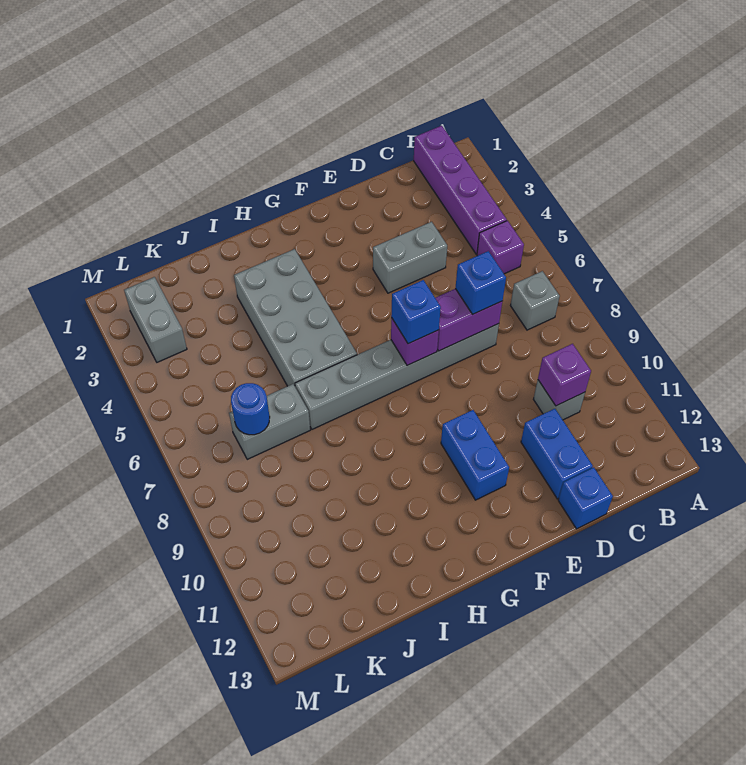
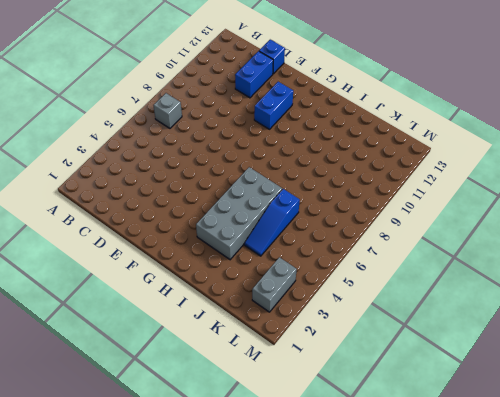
blue 1x3 slope [244,189,300,256] -> none
none -> purple 1x4 brick [414,126,507,254]
none -> purple 1x1 brick [477,221,524,274]
none -> grey 1x1 brick [533,380,585,420]

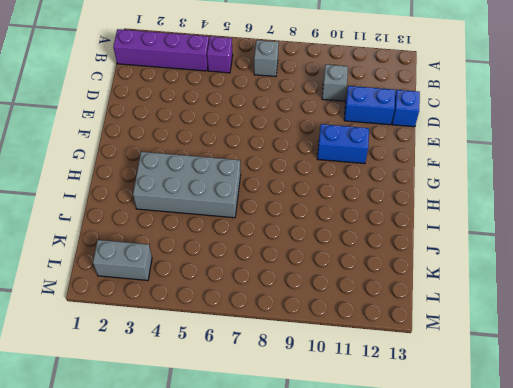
none -> grey 1x2 brick [373,222,447,293]
none -> grey 1x6 brick [295,324,499,429]
none -> grey 1x2 brick [229,384,310,459]

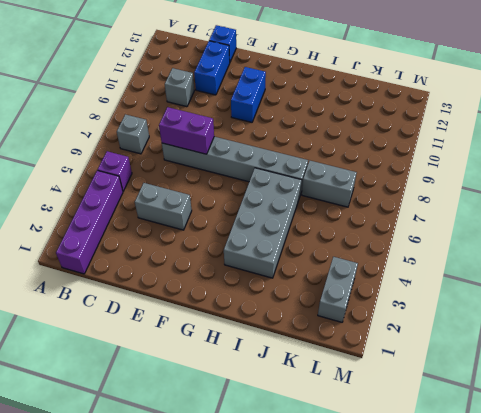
none -> purple 1x1 brick [538,344,591,406]
none -> purple 1x1 brick [391,318,439,365]
none -> blue 1x1 round brick [231,383,270,435]

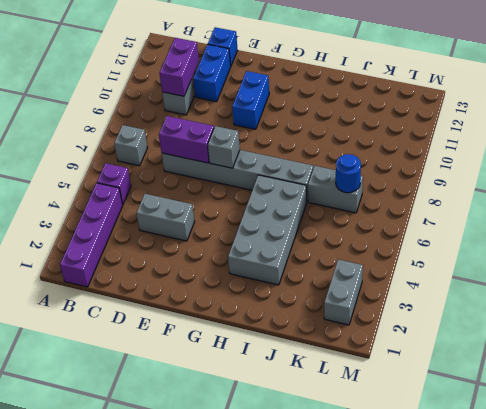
purple 1x2 brick [159,38,199,96] -> purple 1x1 brick [538,344,591,406]
grey 1x1 brick [208,126,240,168] -> purple 1x1 brick [391,318,439,365]
none -> blue 1x1 brick [455,251,506,314]
none -> blue 1x1 brick [391,280,441,344]

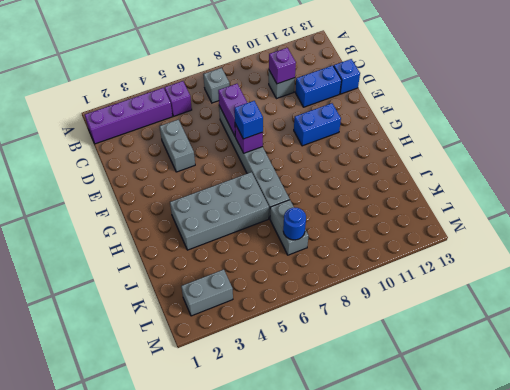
none -> blue 1x1 brick [455,251,506,314]

